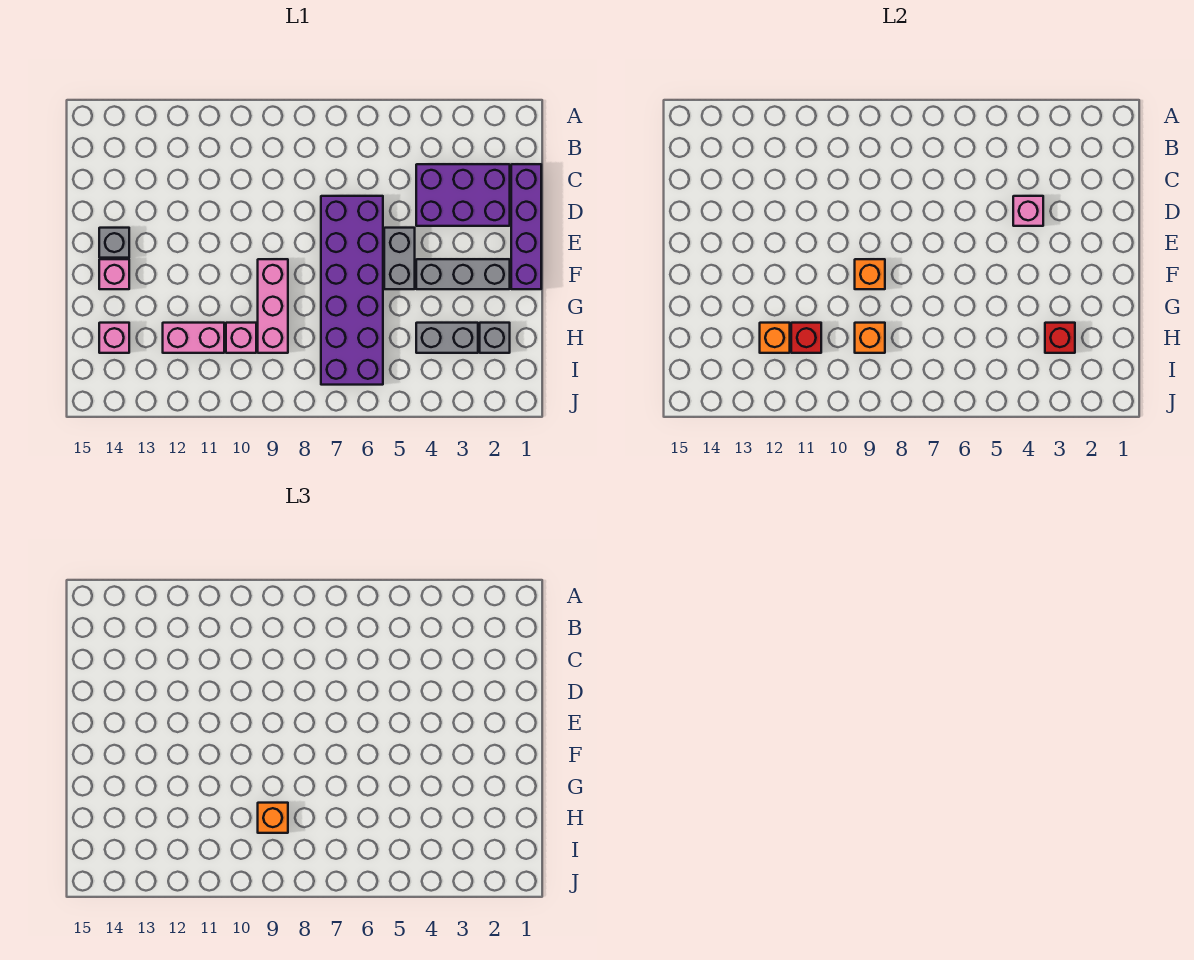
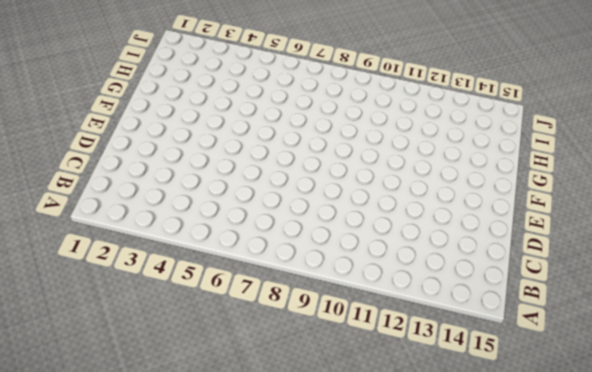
none -> purple 1x4 brick [511,164,541,289]
none -> purple 2x3 brick [416,164,510,226]
none -> purple 2x6 brick [321,196,383,385]

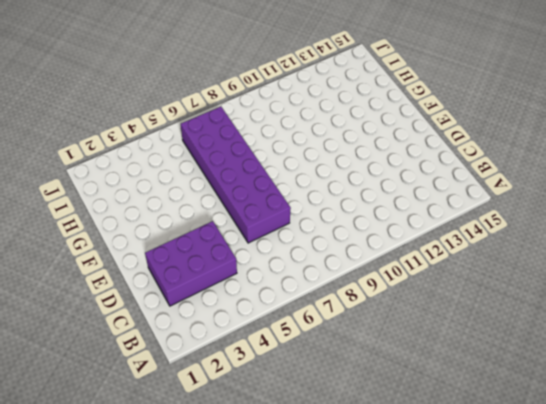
none -> purple 1x4 brick [511,164,541,289]
none -> grey 1x2 brick [384,228,415,289]
none -> grey 1x1 brick [99,228,129,258]

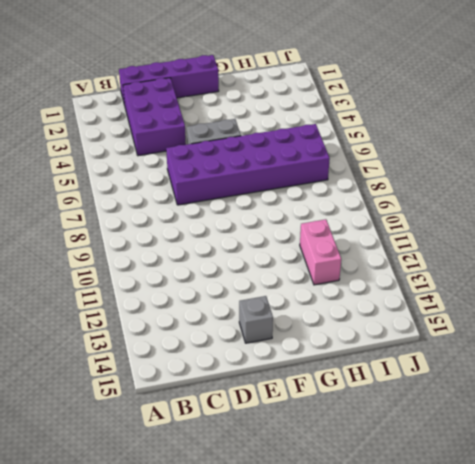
none -> grey 1x3 brick [416,259,510,289]
none -> pink 1x3 brick [258,259,288,353]
none -> pink 1x1 brick [99,259,129,289]

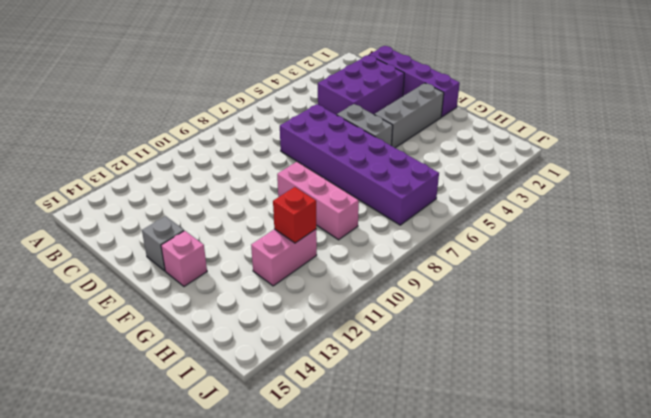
none -> grey 1x1 brick [480,323,510,353]
none -> grey 1x2 brick [416,323,478,353]
none -> pink 1x1 brick [226,323,256,353]

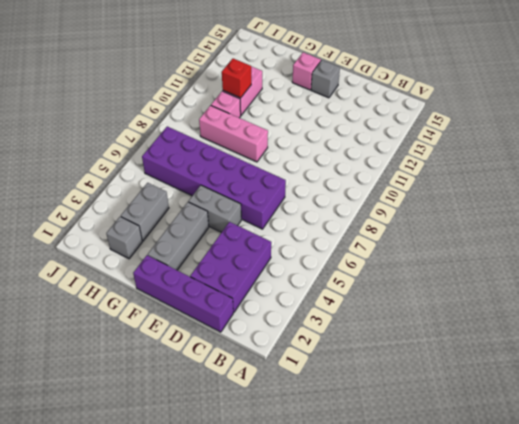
none -> pink 1x1 brick [99,323,129,353]
none -> pink 1x1 brick [1013,196,1043,226]
none -> orange 1x1 brick [855,259,885,289]

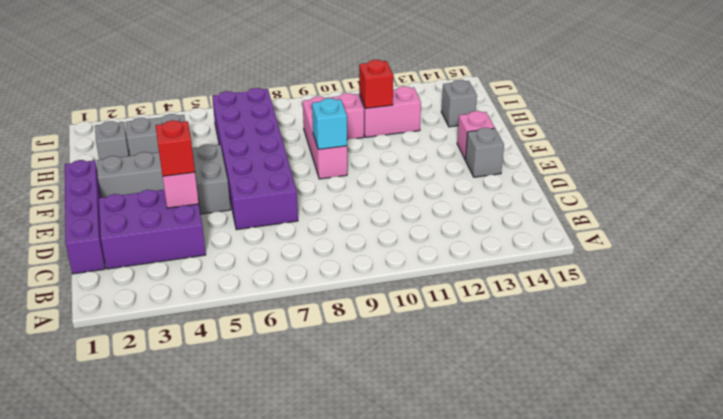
red 1x1 brick [156,120,195,176] -> red 1x1 brick moved to [1045,323,1075,353]
cyan 1x1 brick [312,98,347,149] -> orange 1x1 brick [855,259,885,289]
grey 1x1 brick [441,80,477,127] -> pink 1x1 brick [99,323,129,353]
none -> orange 1x1 brick [855,323,885,353]
none -> orange 1x1 brick [760,323,790,353]
none -> orange 1x1 brick [258,803,288,833]

